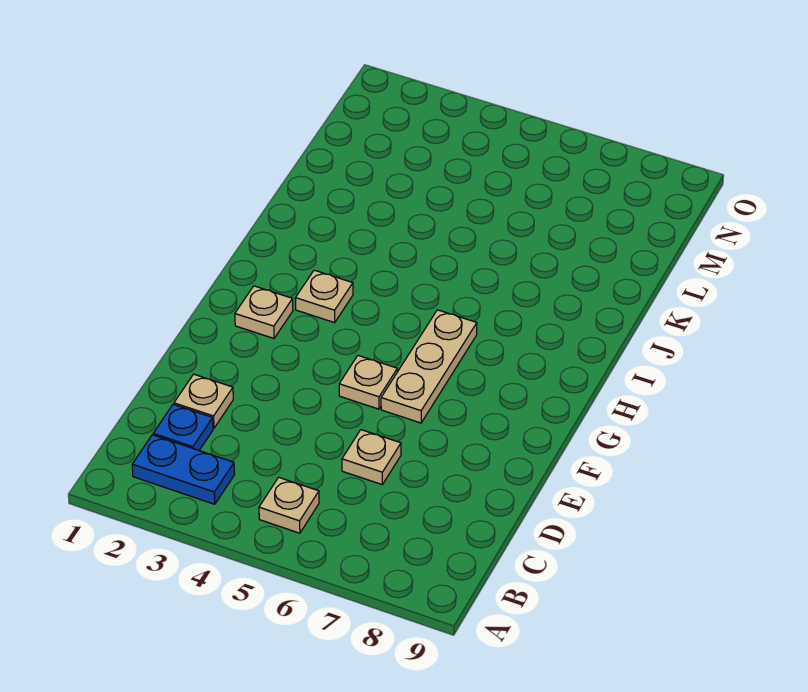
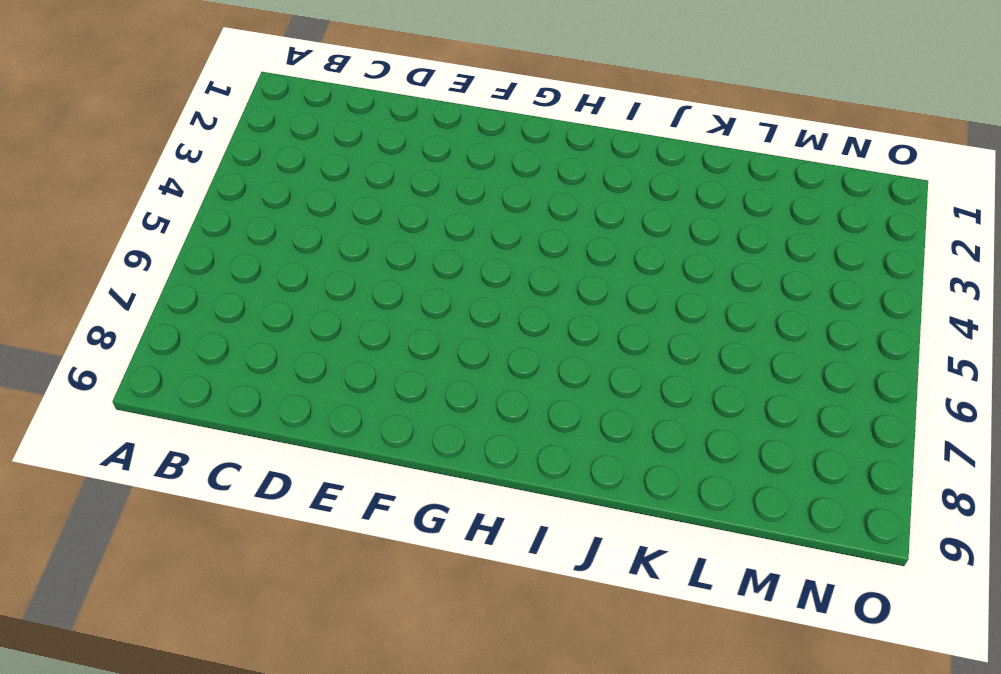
none -> blue 1x2 plate [132,435,235,504]
none -> tan 1x1 plate [259,477,319,533]

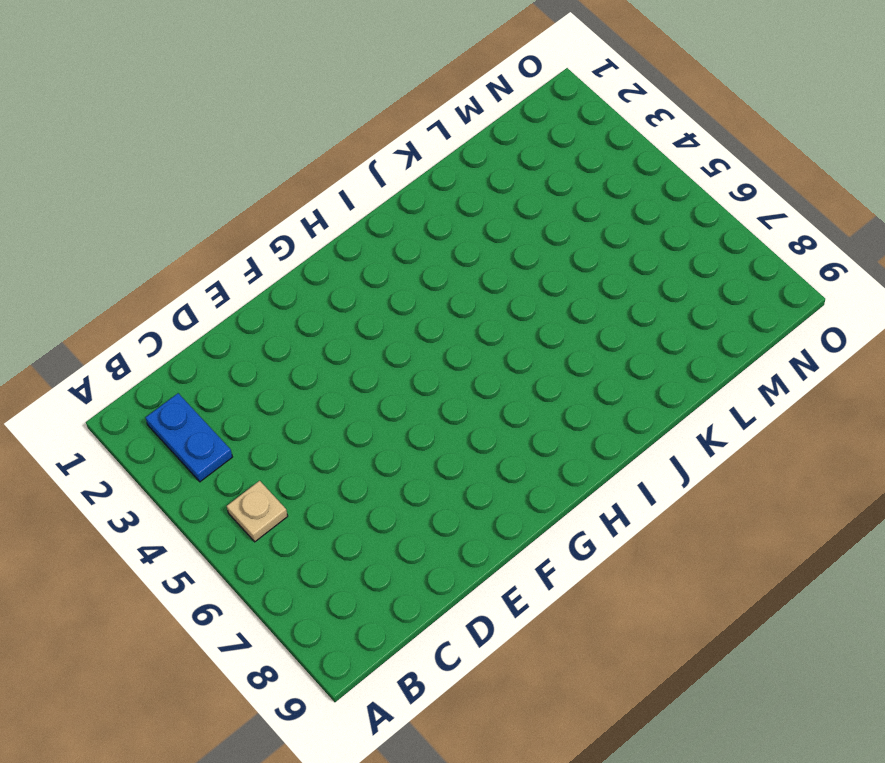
none -> blue 1x1 plate [153,404,213,450]
none -> tan 1x1 plate [174,374,233,428]

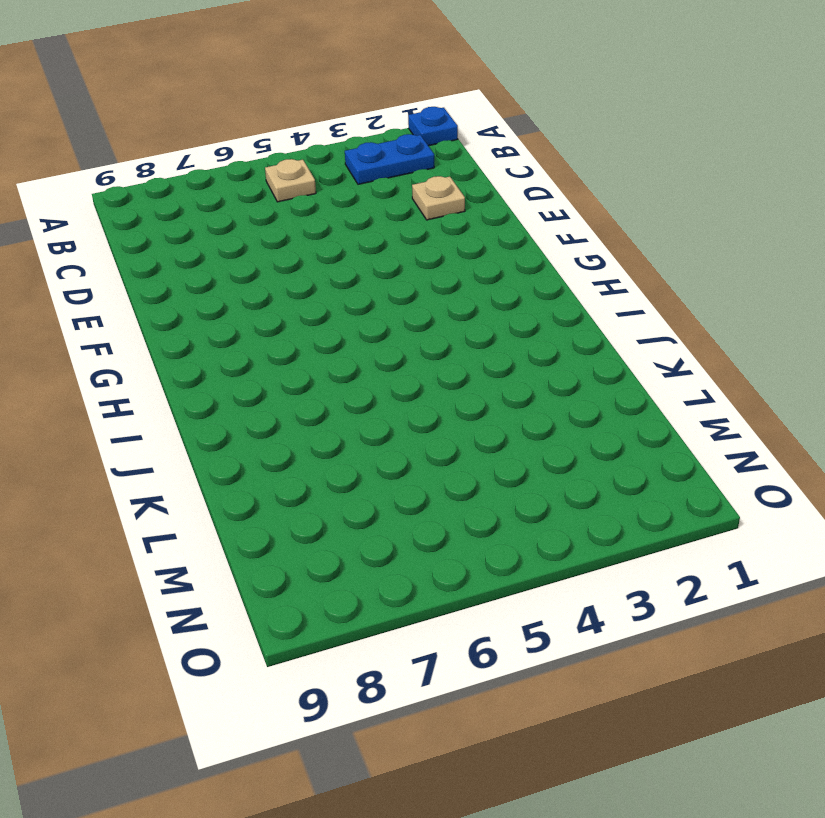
blue 1x1 plate [408,107,458,146] -> blue 1x1 plate moved to [153,404,213,450]
none -> tan 1x1 plate [342,430,401,484]
none -> tan 1x1 plate [339,356,397,409]

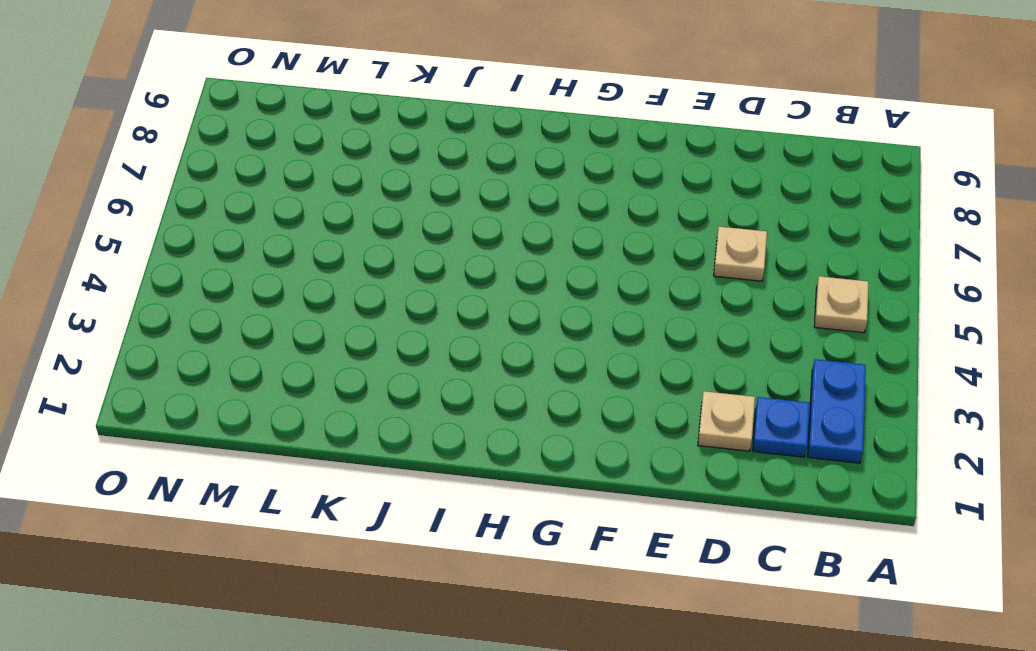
none -> tan 1x1 plate [339,356,397,409]
none -> tan 1x3 plate [381,310,477,423]

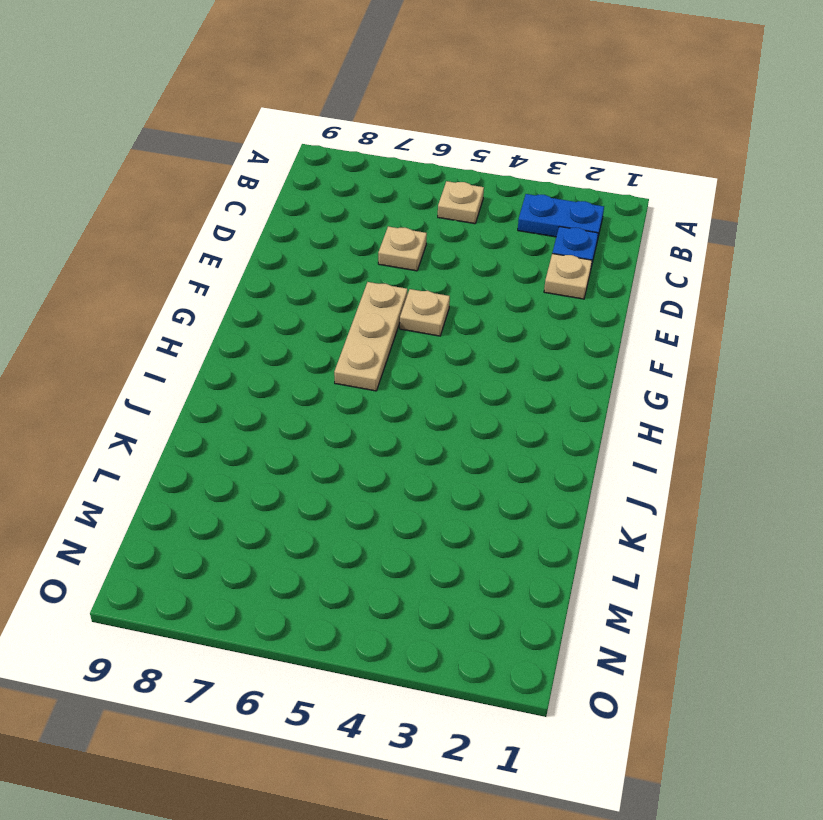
none -> tan 1x1 plate [235,286,293,338]
none -> tan 1x1 plate [295,270,353,323]

